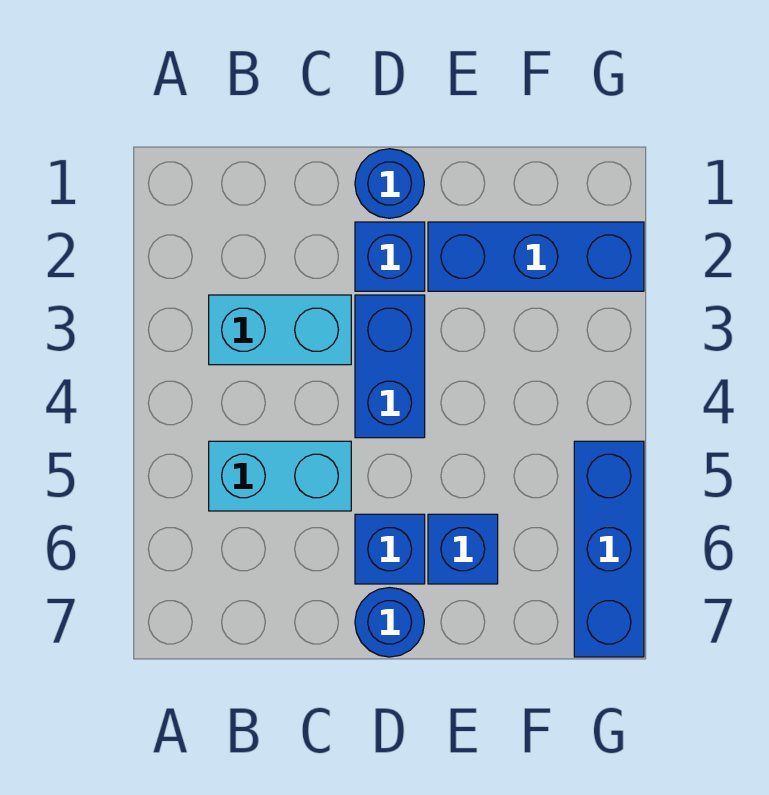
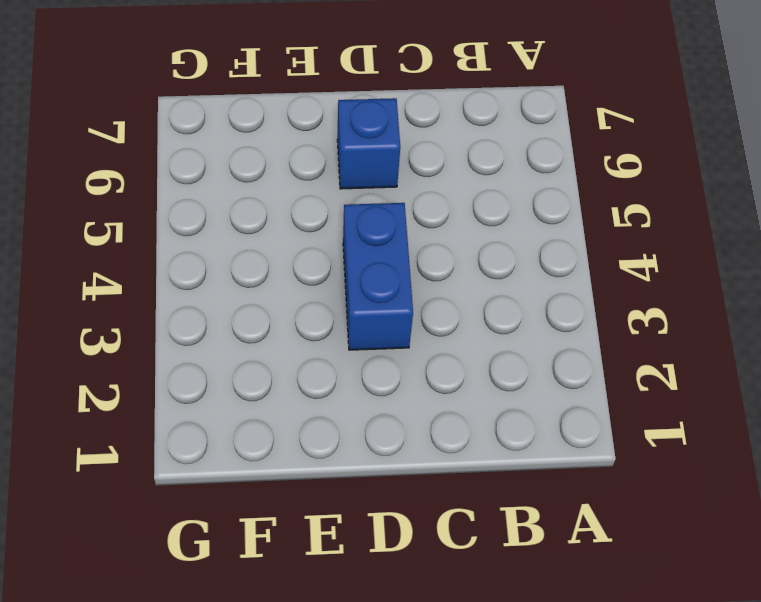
none -> cyan 1x2 brick [209,295,351,365]
none -> cyan 1x2 brick [209,441,351,511]

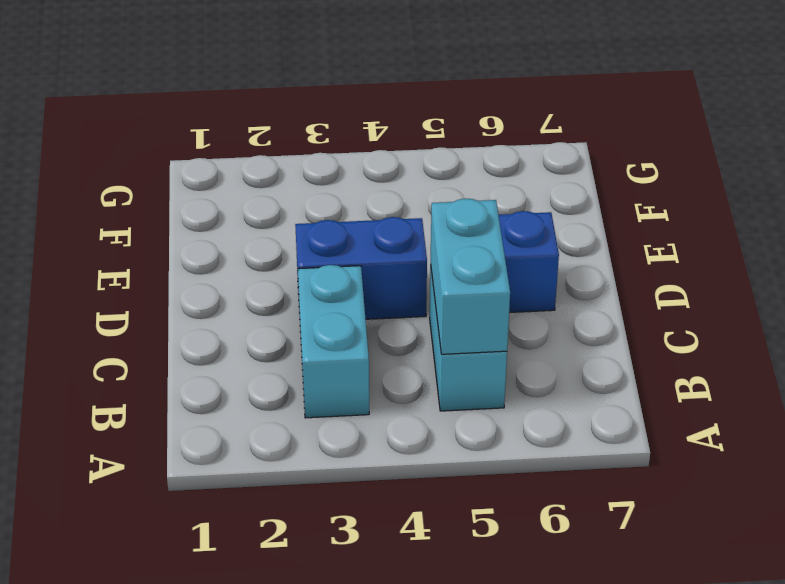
cyan 1x2 brick [431,199,510,354] -> none
none -> blue 1x1 round brick [355,149,424,218]
none -> blue 1x1 brick [355,222,425,291]

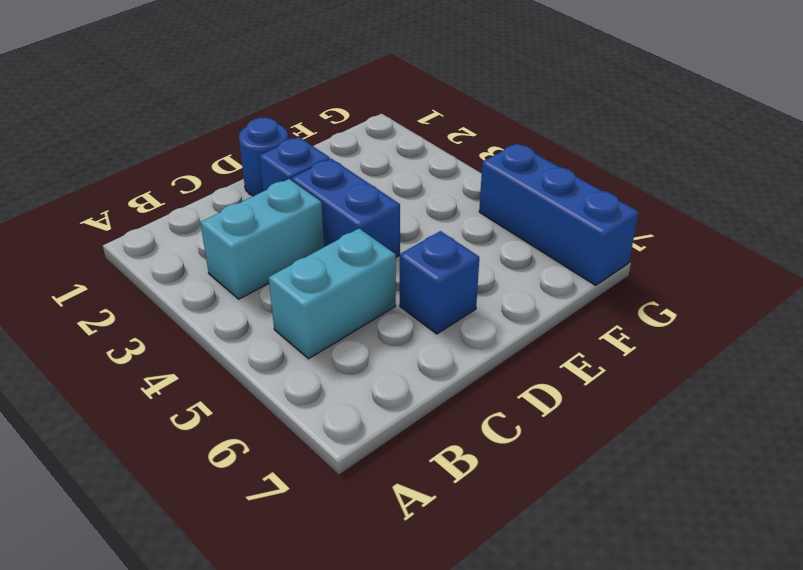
none -> blue 1x1 round brick [355,588,424,657]
none -> blue 1x3 brick [428,222,644,291]

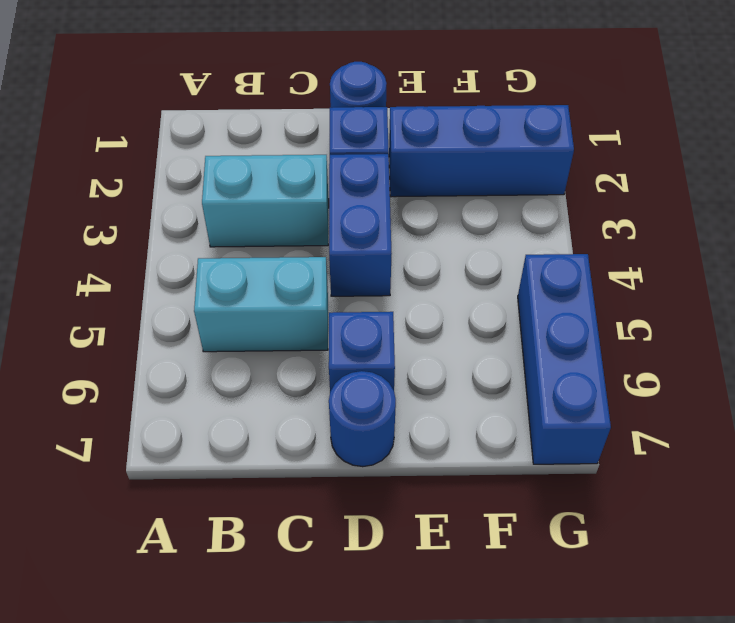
none -> blue 1x1 brick [428,514,498,584]

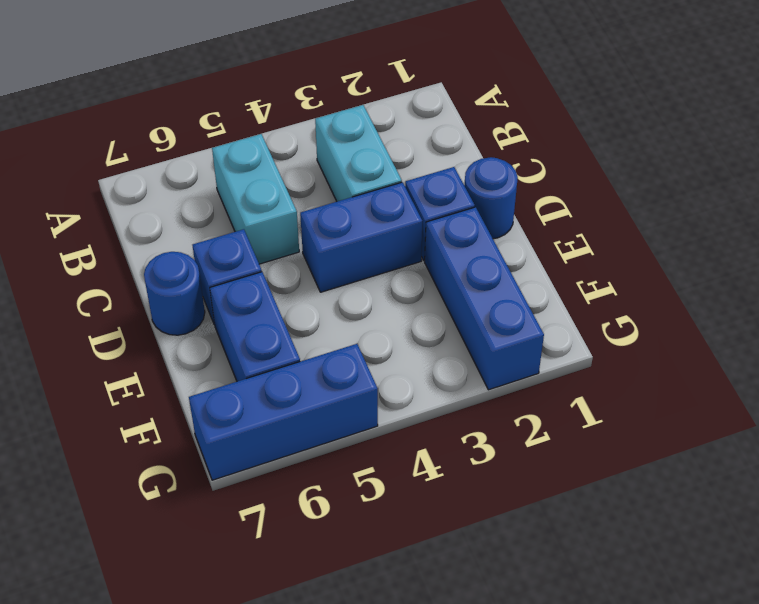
blue 1x2 brick [210,272,300,381] -> blue 1x1 brick [428,514,498,584]

